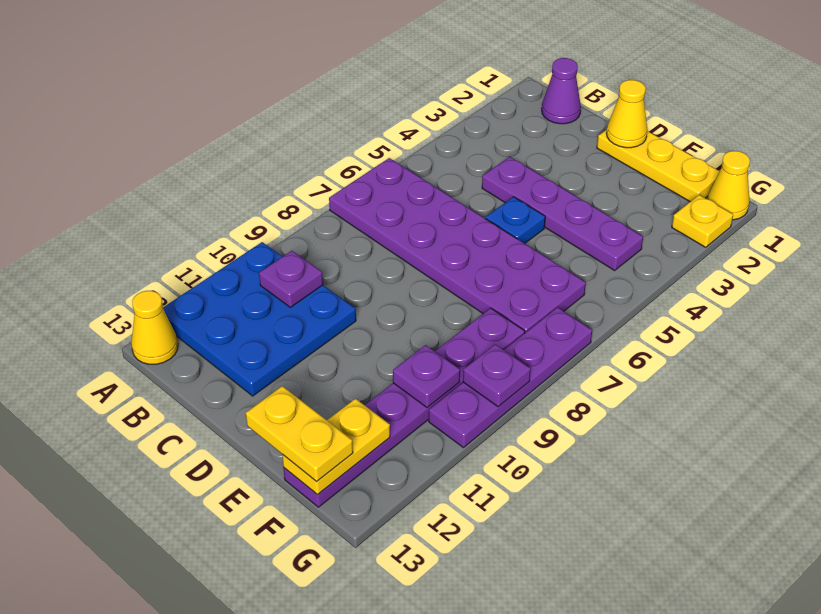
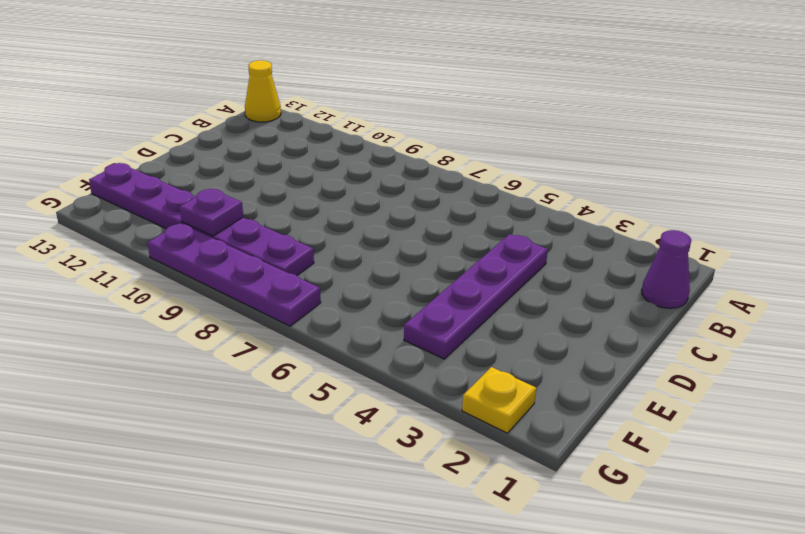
none -> purple 2x6 plate [329,158,586,333]
none -> blue 3x3 plate [163,242,356,396]
none -> yellow 1x3 plate [597,130,720,202]

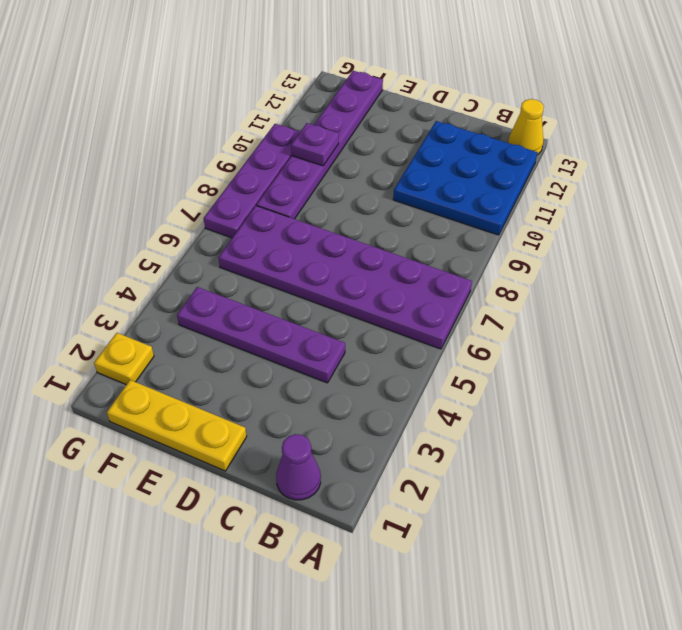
none -> blue 1x1 plate [486,197,545,243]
none -> yellow 1x1 cone [708,151,750,220]
none -> purple 1x1 plate [259,251,323,307]

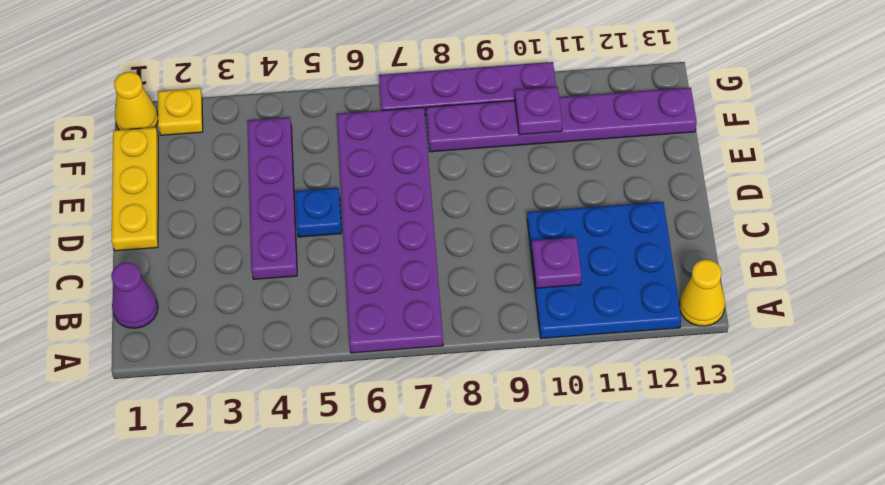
none -> yellow 1x1 cone [607,80,647,148]
none -> yellow 1x2 plate [282,399,390,495]
none -> purple 1x1 plate [463,344,531,407]

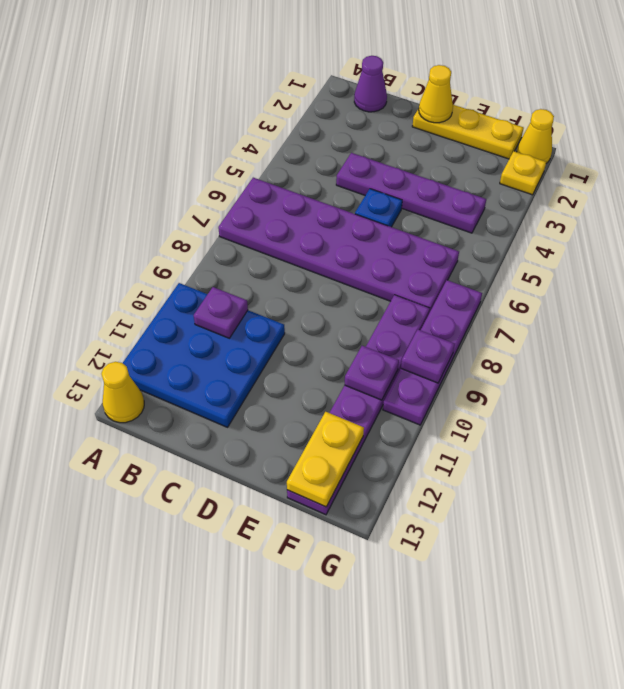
none -> yellow 1x2 plate [246,386,353,482]

